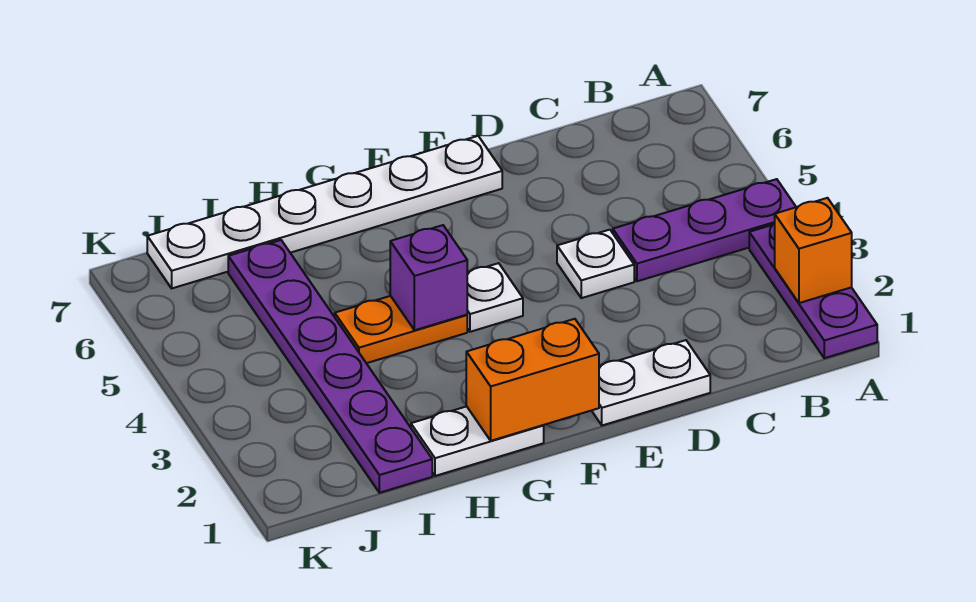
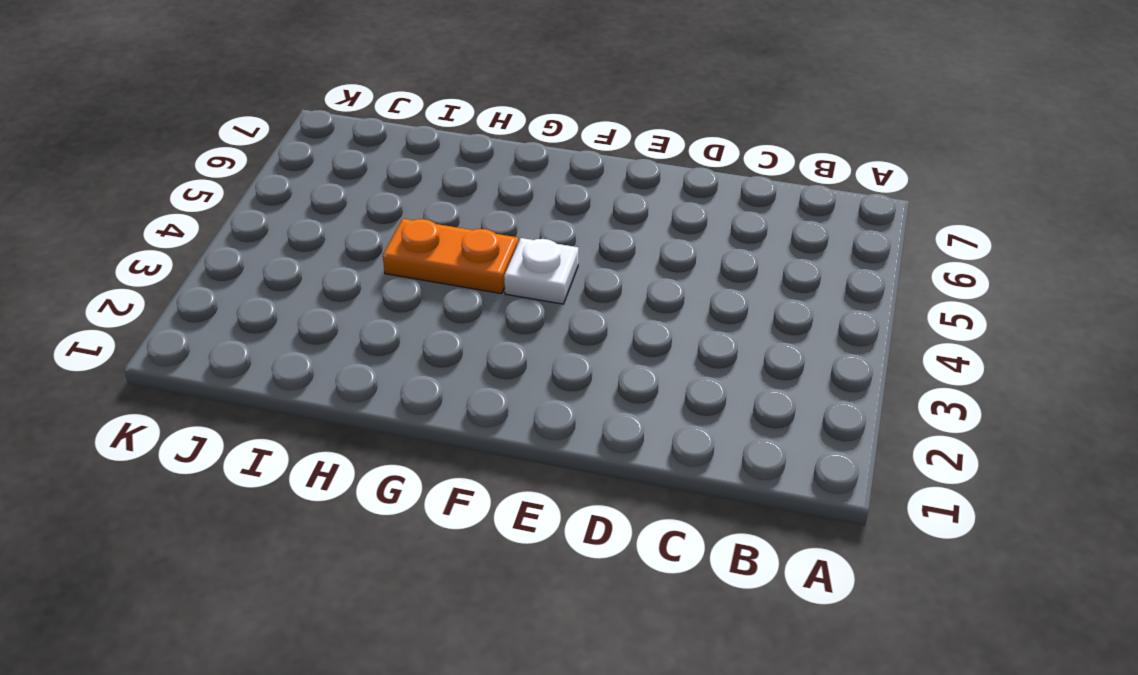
none -> purple 1x3 plate [749,224,877,358]
none -> purple 1x3 plate [613,179,796,281]
none -> white 1x2 plate [592,340,710,425]

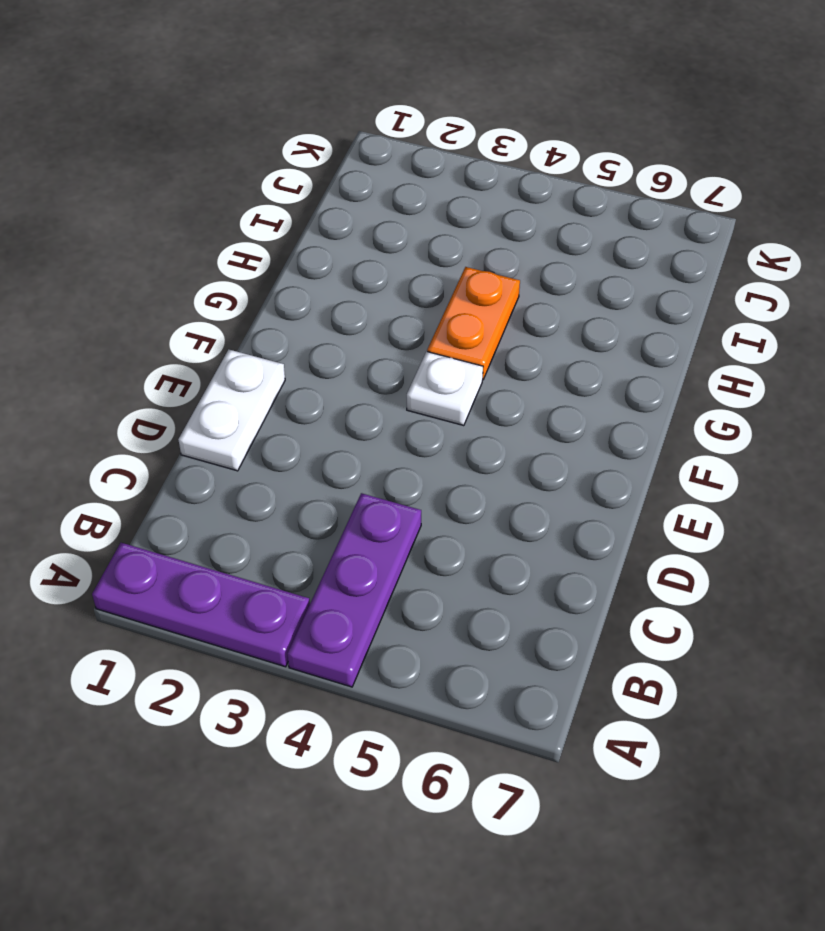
none -> white 1x1 plate [557,230,634,298]
none -> white 1x6 plate [147,136,502,288]
none -> white 1x2 plate [411,406,544,476]

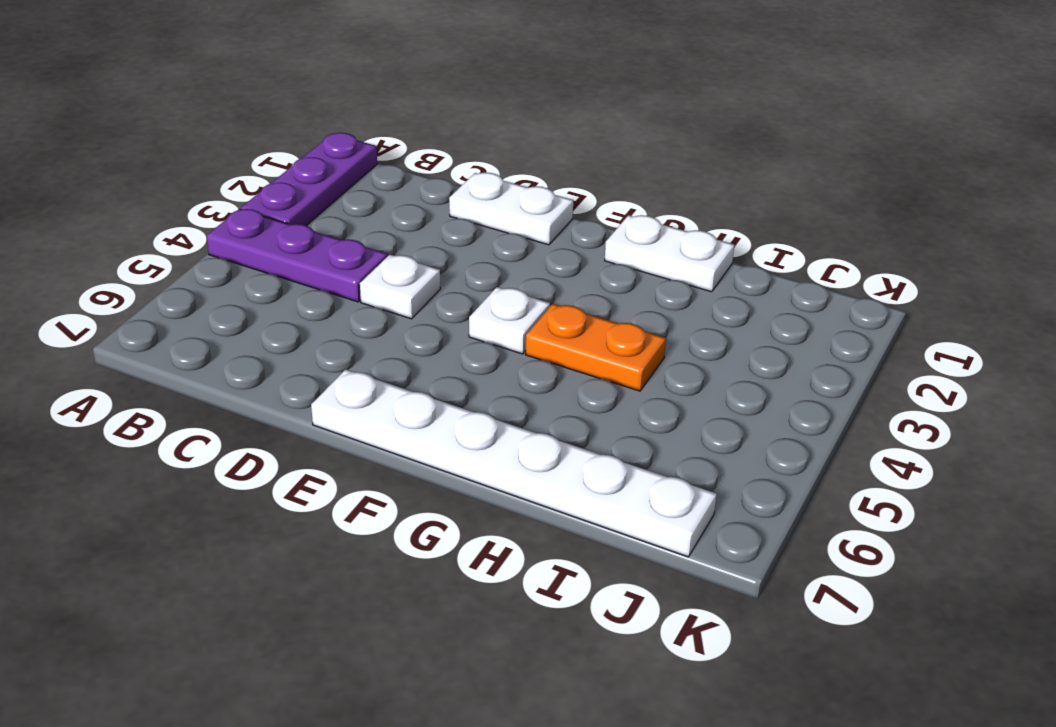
none -> purple 1x6 plate [228,240,432,493]
none -> orange 1x1 brick [775,198,852,303]
none -> orange 1x2 brick [466,319,599,441]

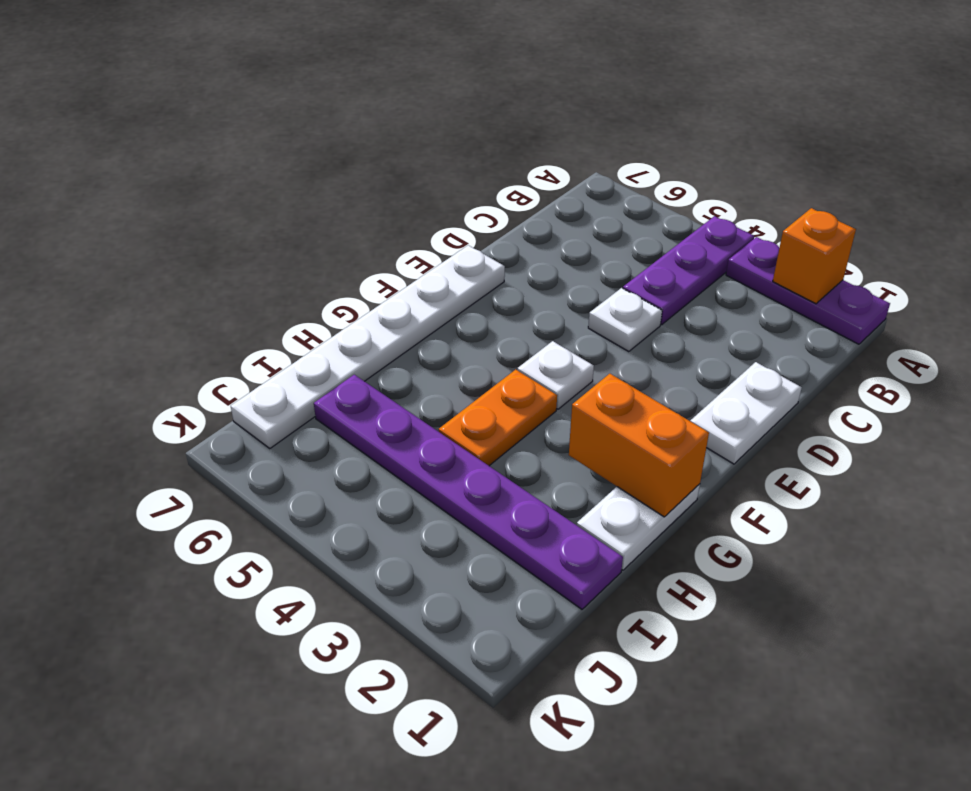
orange 1x2 brick [569,374,709,517] -> orange 1x2 brick turned to [466,319,599,441]
none -> purple 1x1 brick [390,225,467,330]

